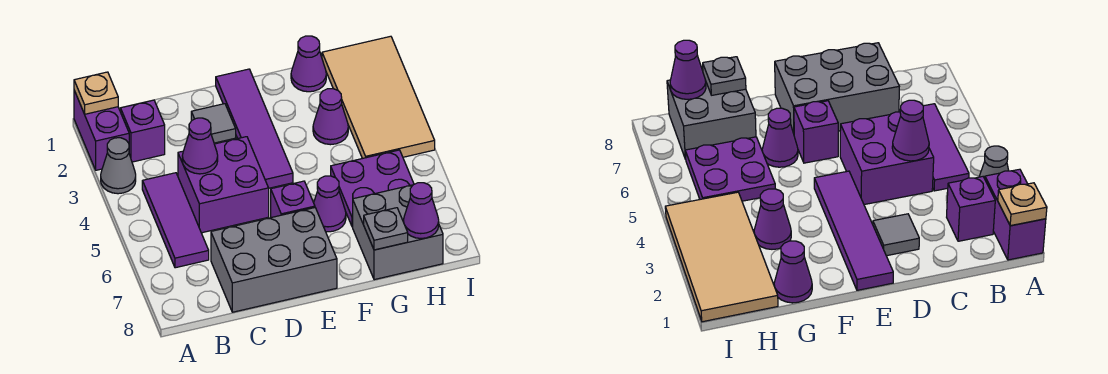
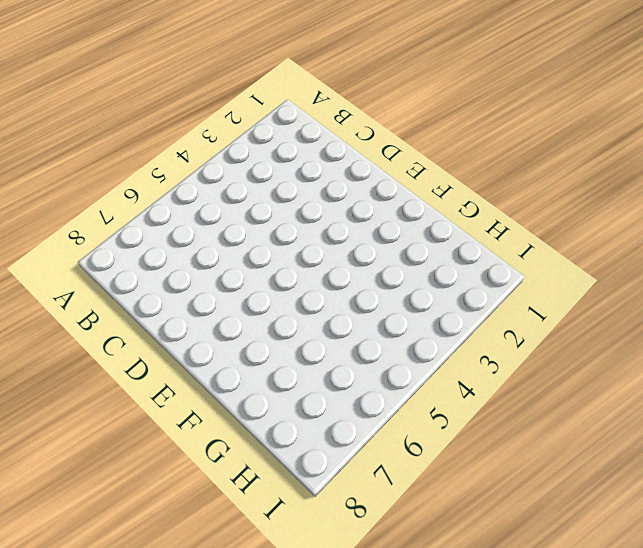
none -> purple 1x2 brick [74,91,129,170]
none -> grey 1x1 cone [101,138,136,194]
none -> purple 1x1 brick [121,100,165,162]

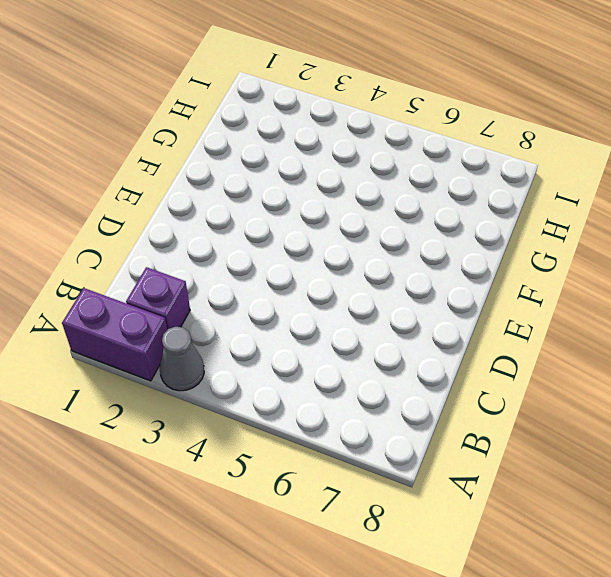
none -> purple 1x3 tile [142,173,209,268]
none -> purple 2x2 brick [178,137,269,233]
none -> grey 2x3 brick [211,208,337,312]

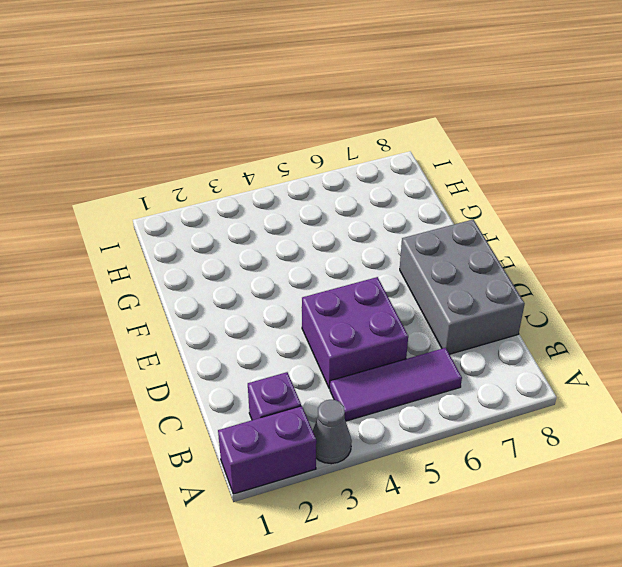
none -> grey 1x1 tile [191,104,236,143]
none -> purple 1x4 tile [216,69,293,188]
none -> purple 1x1 brick [271,181,315,218]

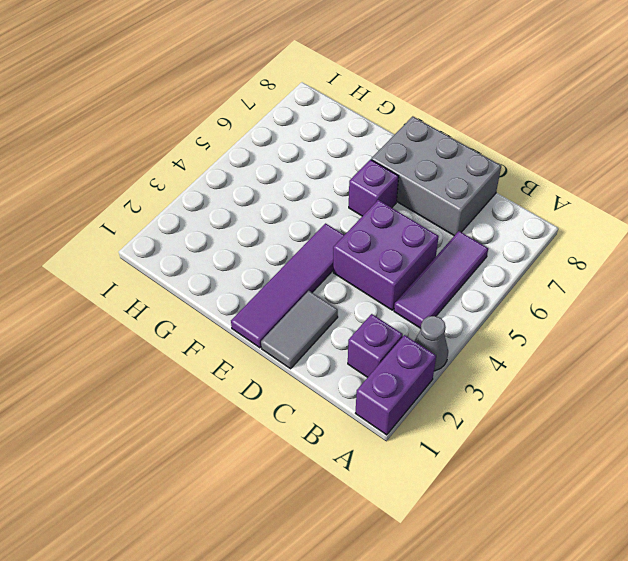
grey 1x2 tile [261,291,338,369] -> grey 1x1 tile [191,104,236,143]
none -> purple 1x1 cone [314,176,346,232]
none -> purple 1x1 cone [291,36,326,92]
none -> purple 1x1 cone [313,89,348,145]

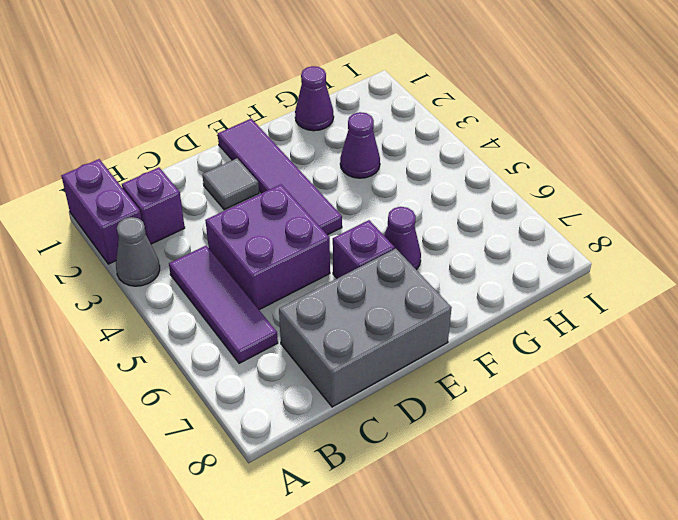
none -> purple 2x2 plate [331,150,414,227]
none -> grey 2x2 brick [353,185,443,280]
none -> tan 2x4 tile [322,36,435,158]

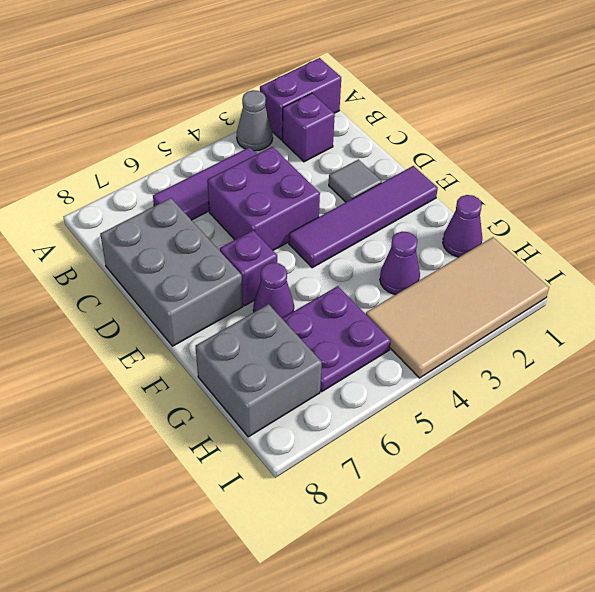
none -> tan 1x1 plate [74,72,118,114]
none -> purple 1x1 cone [182,118,218,174]
none -> grey 1x1 plate [364,208,408,250]

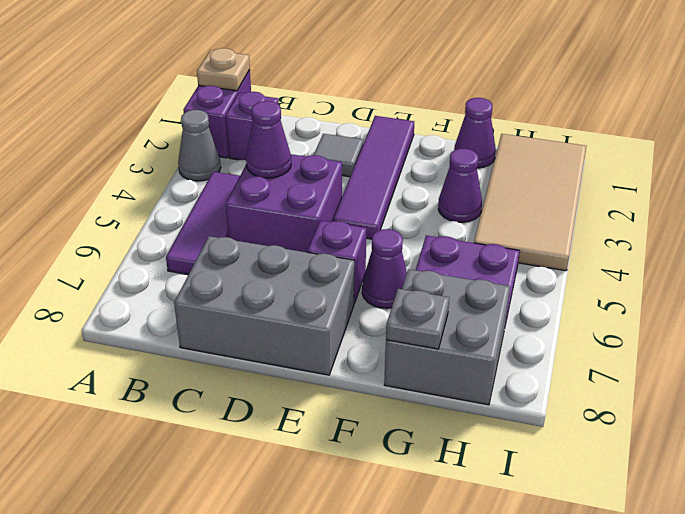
none -> purple 1x1 cone [403,183,439,238]

